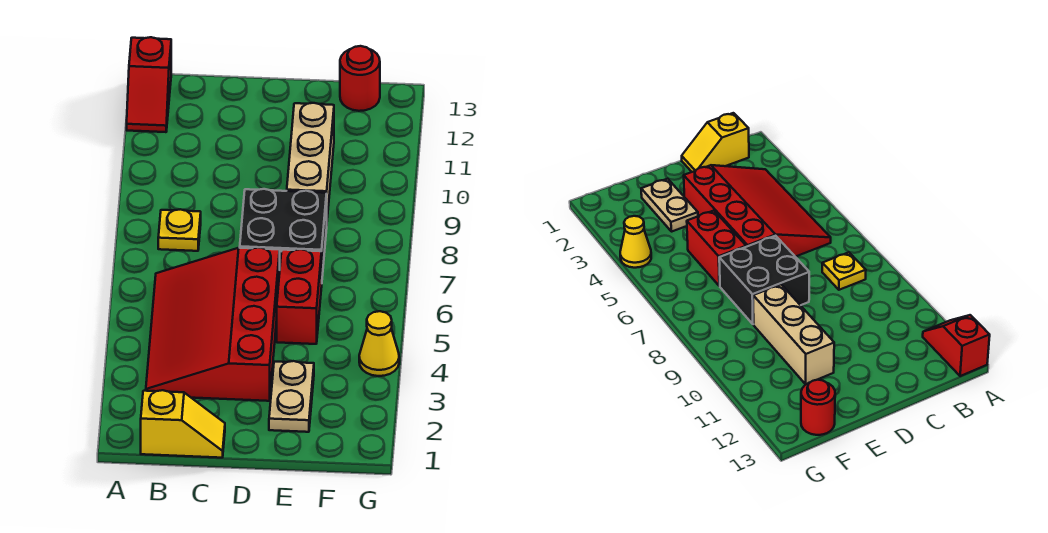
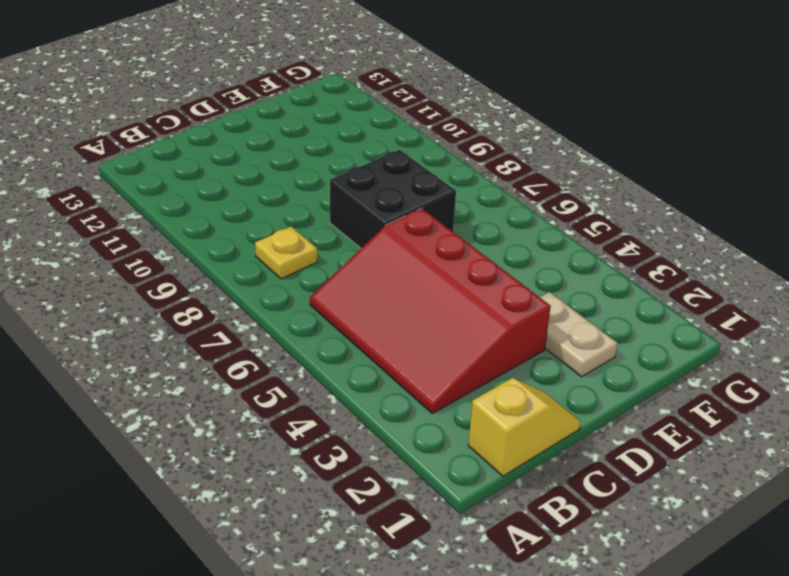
none -> red 1x2 slope [127,37,171,132]
none -> red 1x2 brick [277,249,322,344]

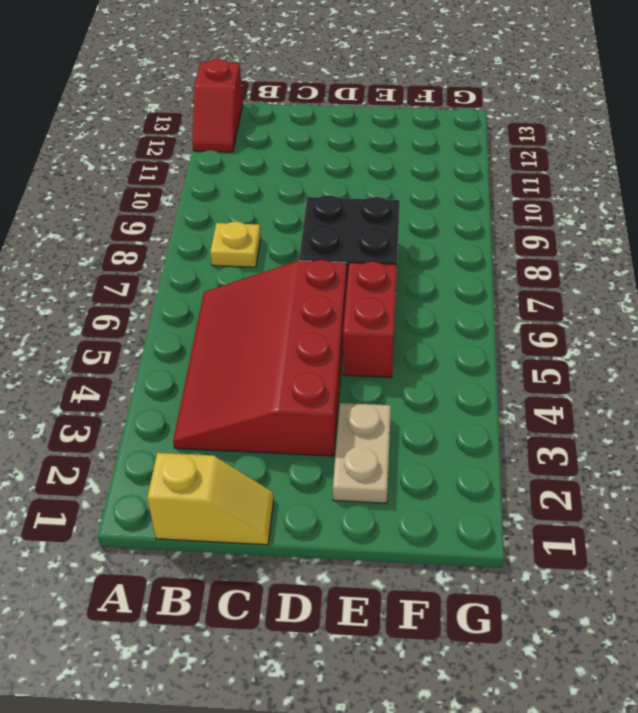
none -> tan 1x3 brick [287,103,334,218]
none -> red 1x1 round brick [340,46,380,111]

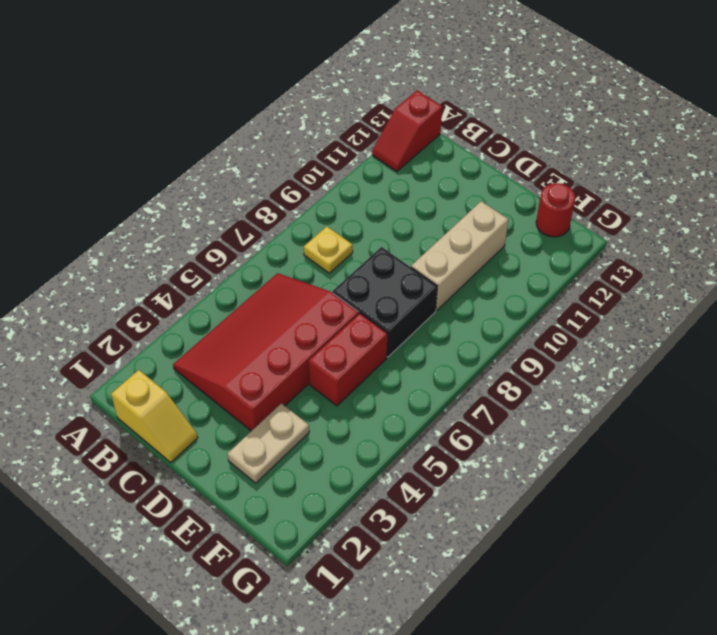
none -> yellow 1x1 cone [359,311,399,376]

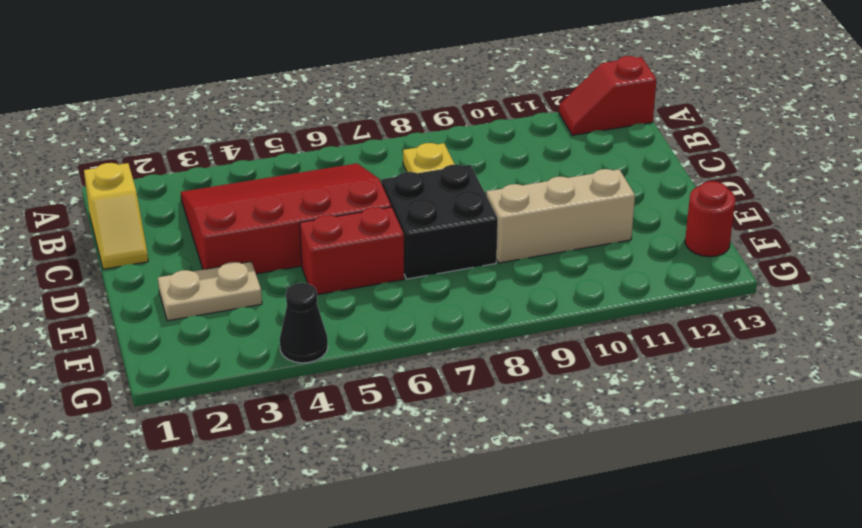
black 1x1 cone [280,283,328,363] -> yellow 1x1 cone [359,311,399,376]

